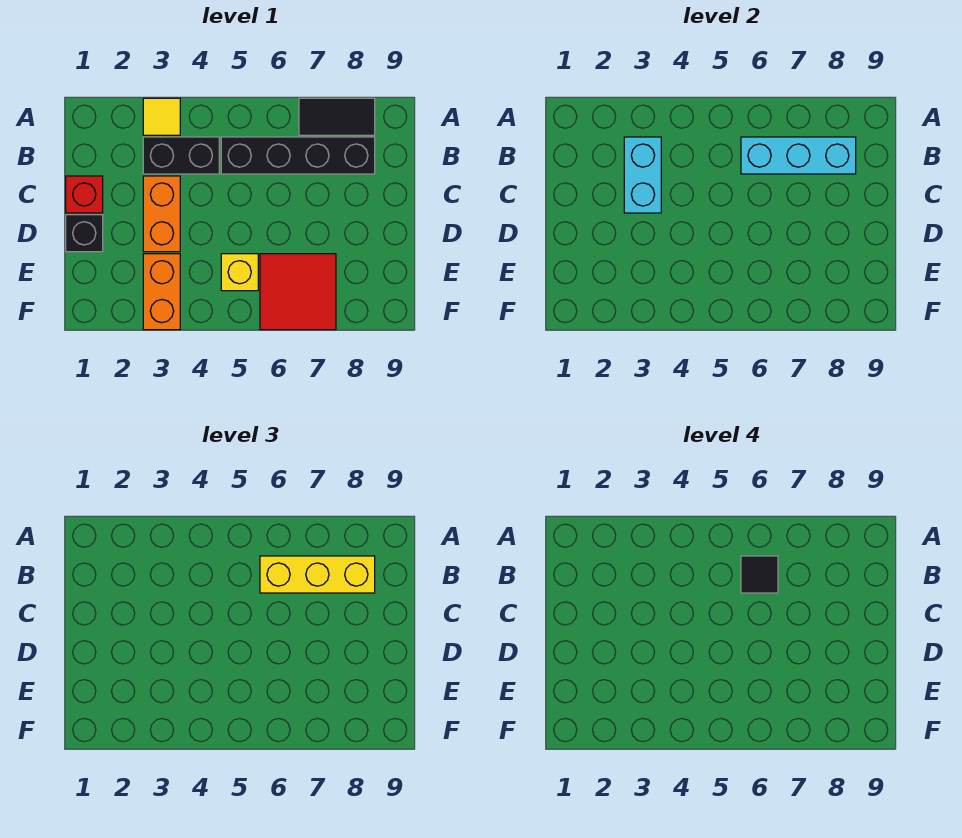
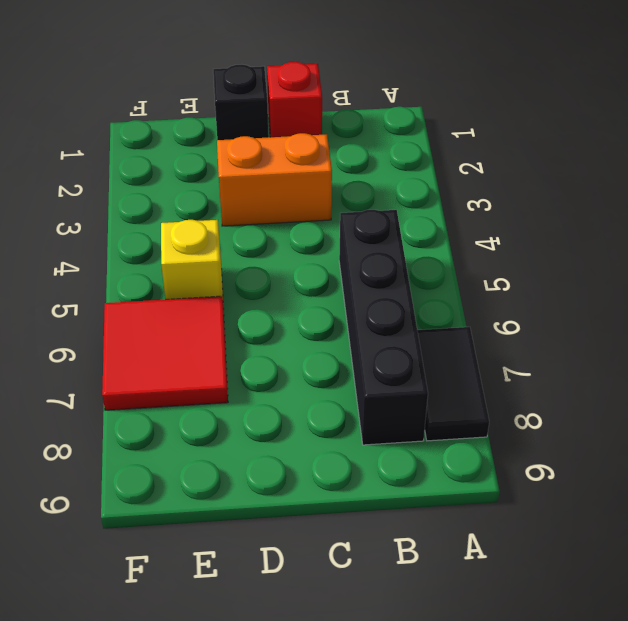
none -> yellow 1x1 tile [143,98,180,135]
none -> black 1x2 brick [143,137,219,174]
none -> orange 1x2 brick [143,254,180,330]

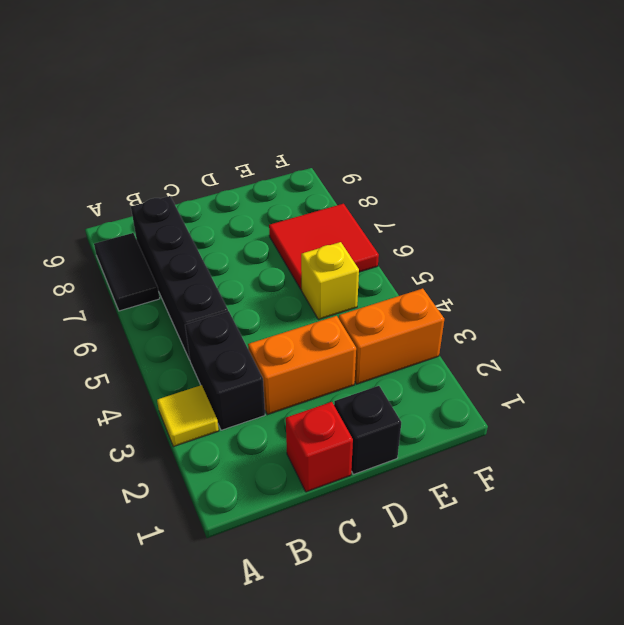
none -> cyan 1x2 brick [624,137,661,213]
none -> cyan 1x3 brick [741,137,856,174]
none -> yellow 1x3 brick [260,556,375,593]

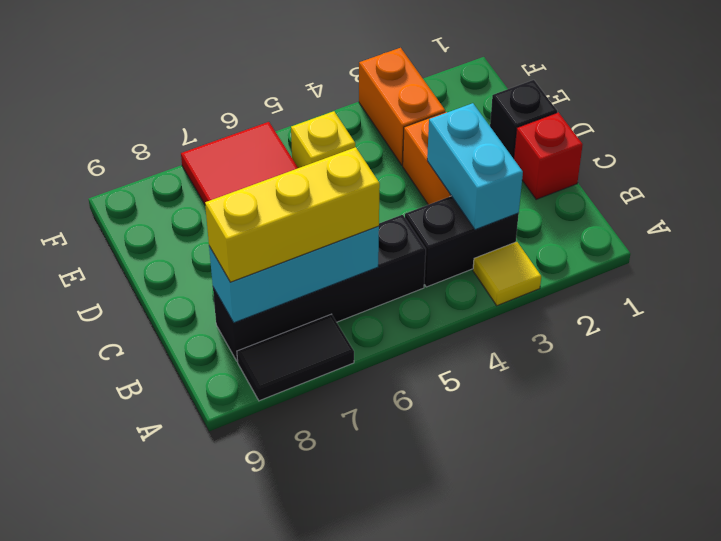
none -> black 1x1 tile [741,556,778,593]

